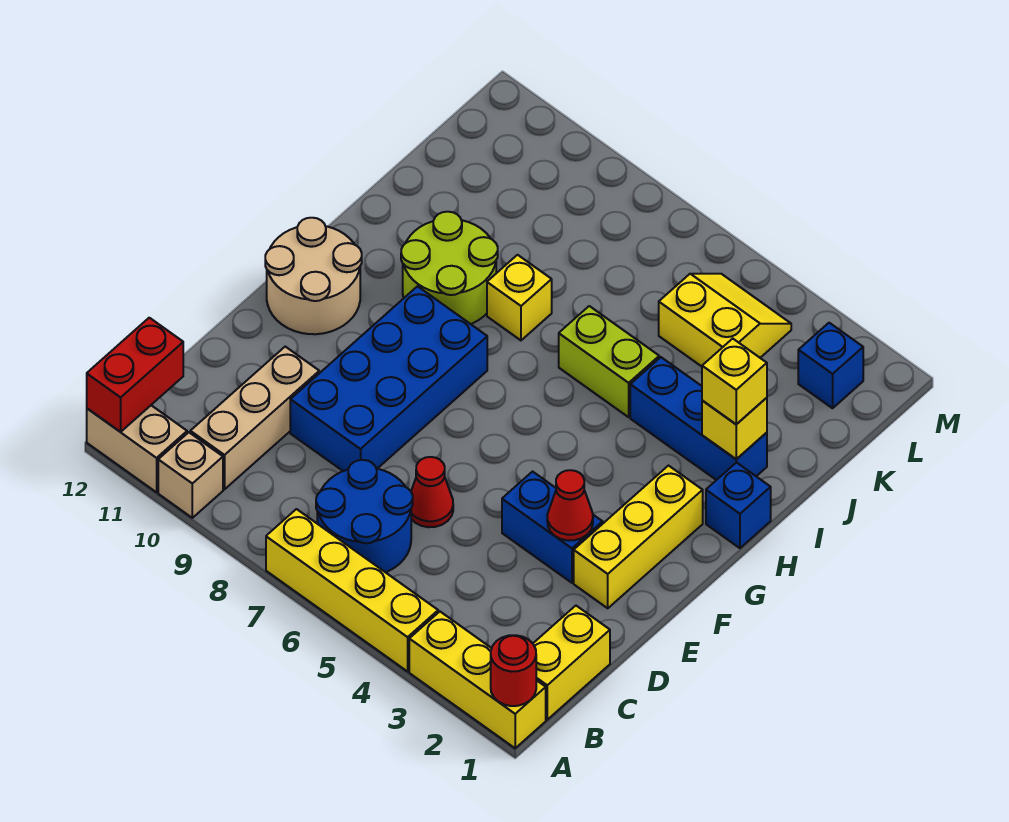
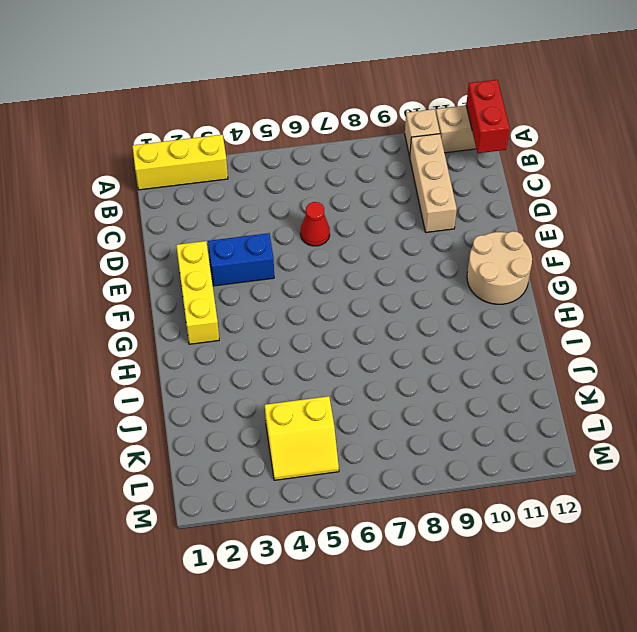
none -> yellow 1x4 brick [266,509,438,671]
none -> yellow 1x2 brick [533,606,610,720]
none -> blue 2x2 round brick [316,460,413,572]

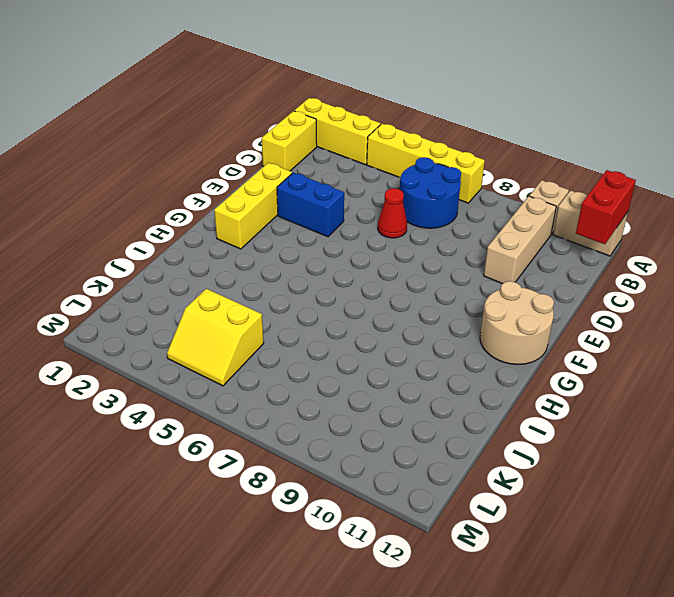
none -> blue 2x4 brick [290,286,487,471]
none -> blue 1x1 brick [706,462,771,548]
none -> lime 2x2 round brick [401,212,498,324]

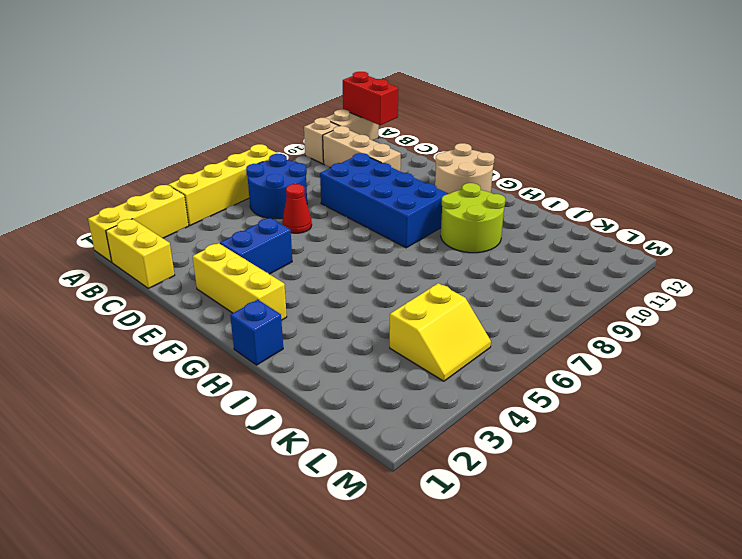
none -> blue 1x3 brick [630,357,767,480]
none -> lime 1x2 brick [559,306,659,417]
none -> yellow 1x1 brick [487,255,552,340]

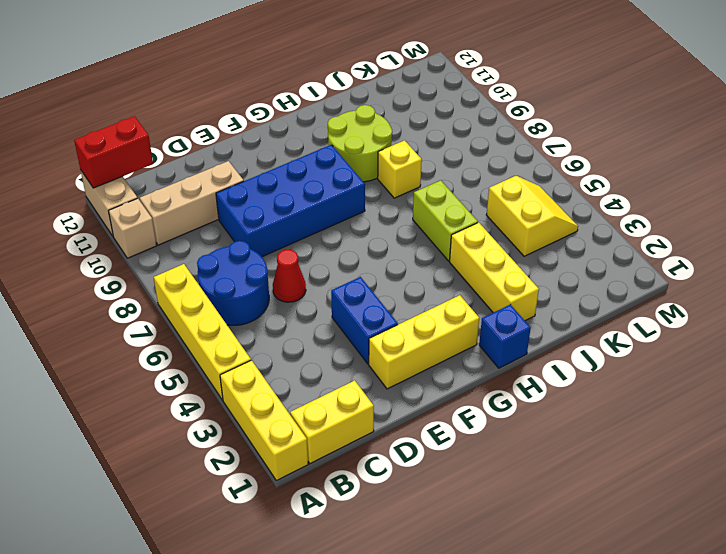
yellow 1x3 brick [450,222,539,321] -> blue 1x3 brick [630,357,767,480]
none -> tan 2x2 round brick [265,218,362,334]
none -> blue 1x1 brick [798,323,863,408]
none -> red 1x1 round brick [491,635,536,706]

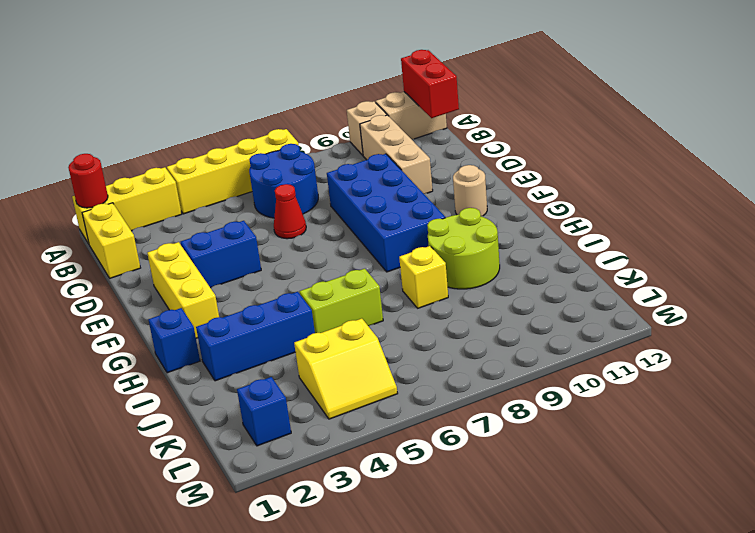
tan 1x1 round brick [453,165,487,216] -> tan 2x2 round brick [265,218,362,334]
none -> red 1x1 cone [547,470,593,541]
none -> yellow 1x1 brick [702,398,767,459]
none -> yellow 1x1 brick [702,339,767,424]

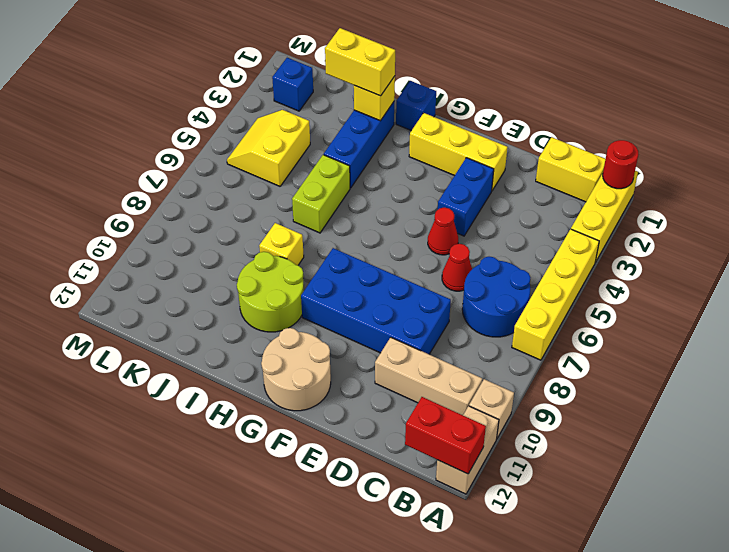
red 1x1 cone [428,208,458,255] -> red 1x1 cone moved to [547,470,593,541]
yellow 1x2 brick [325,28,395,96] -> yellow 1x1 brick [702,339,767,424]

